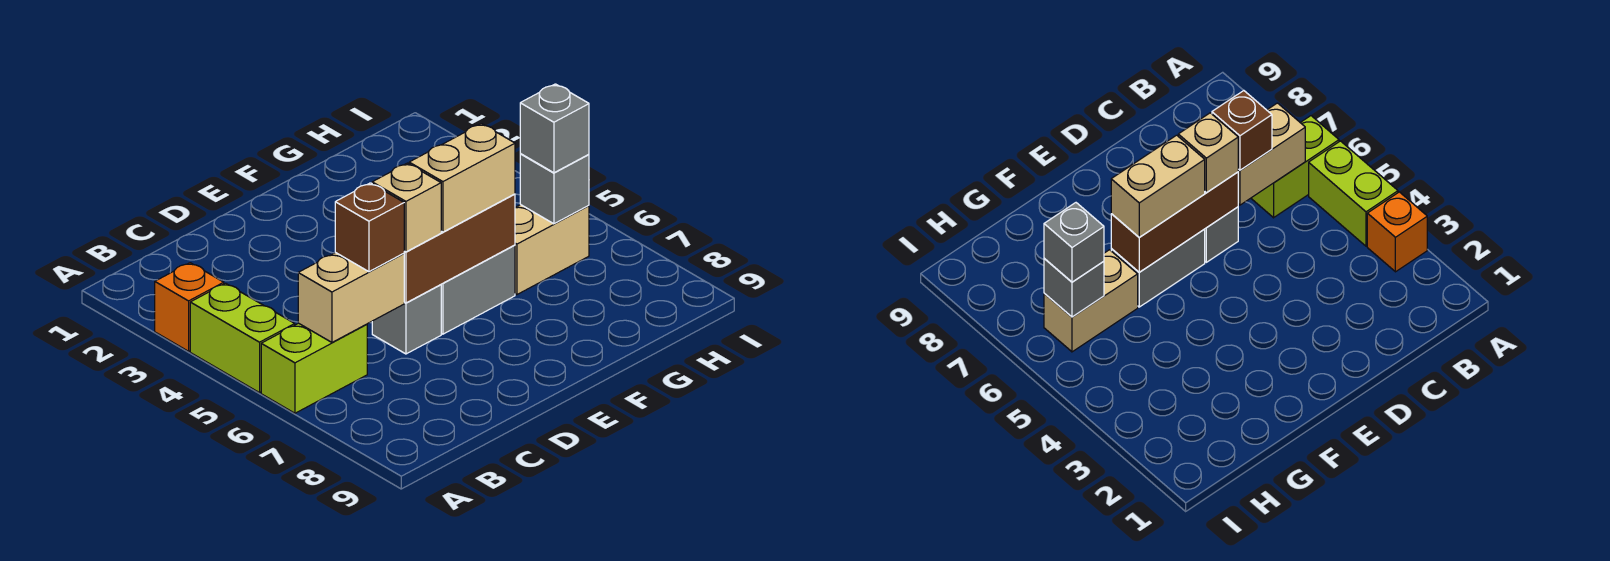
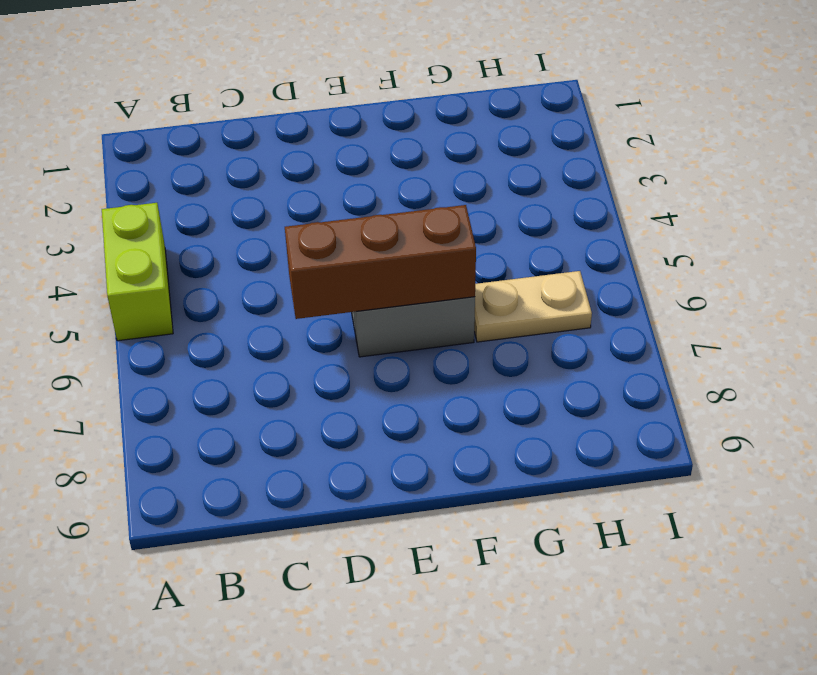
tan 1x2 plate [474,271,592,342] -> tan 1x2 brick [515,205,589,295]
none -> orange 1x1 brick [155,263,224,351]
none -> lime 1x2 brick [261,323,367,413]
none -> grey 1x1 brick [372,285,441,354]

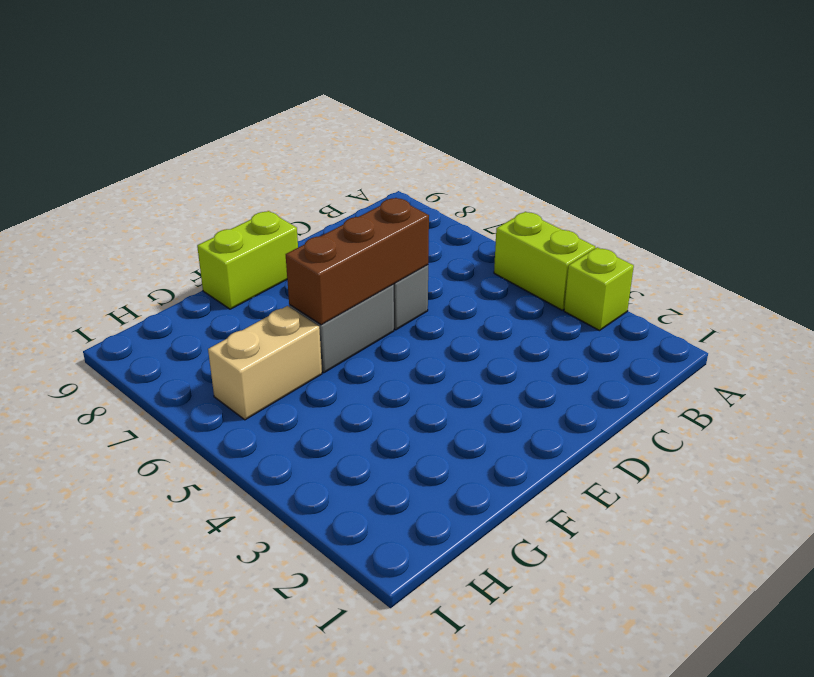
lime 1x1 brick [564,247,634,331] -> orange 1x1 brick [155,263,224,351]
lime 1x2 brick [197,211,298,309] -> lime 1x2 brick moved to [261,323,367,413]
none -> tan 1x2 brick [298,253,404,342]
none -> grey 1x1 brick [520,154,589,224]
none -> brown 1x1 brick [335,183,404,272]

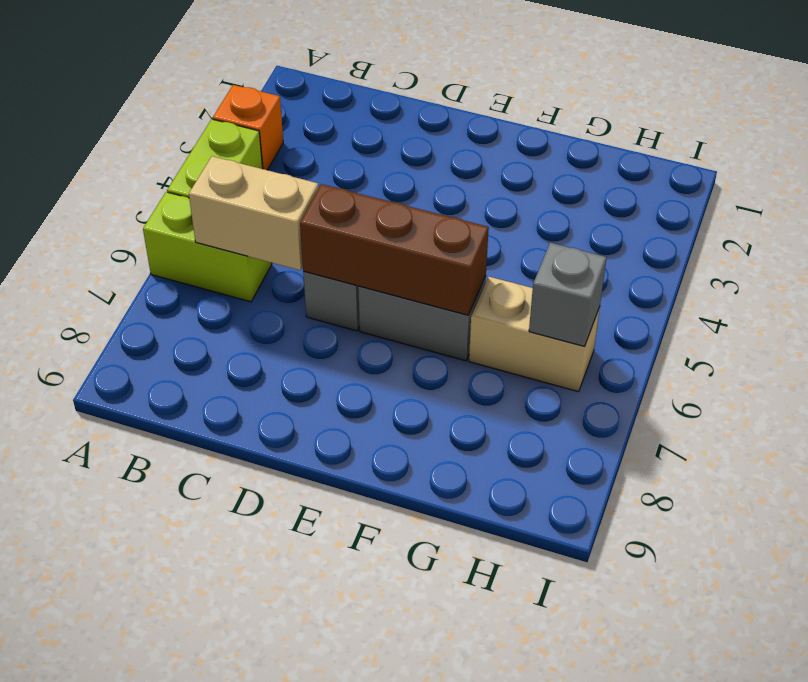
none -> brown 1x1 brick [335,183,404,272]
none -> tan 1x1 brick [372,163,441,252]
none -> tan 1x2 brick [409,124,515,232]

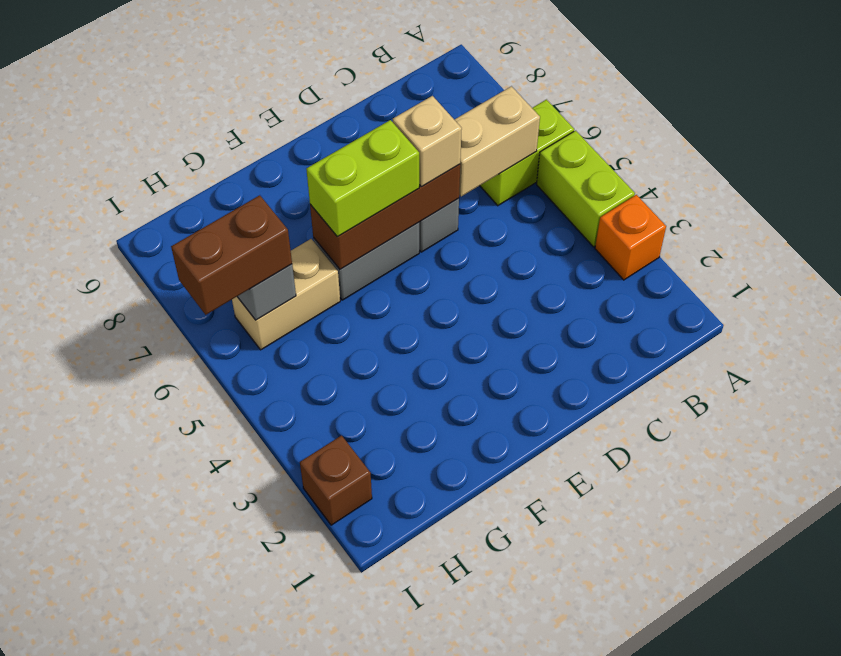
lime 1x2 brick [306,120,419,237] -> tan 1x2 brick [409,124,515,232]
brown 1x2 brick [171,195,292,315] -> grey 1x1 brick [520,84,589,173]
brown 1x1 brick [300,435,372,525] -> brown 1x1 brick moved to [335,183,404,272]

